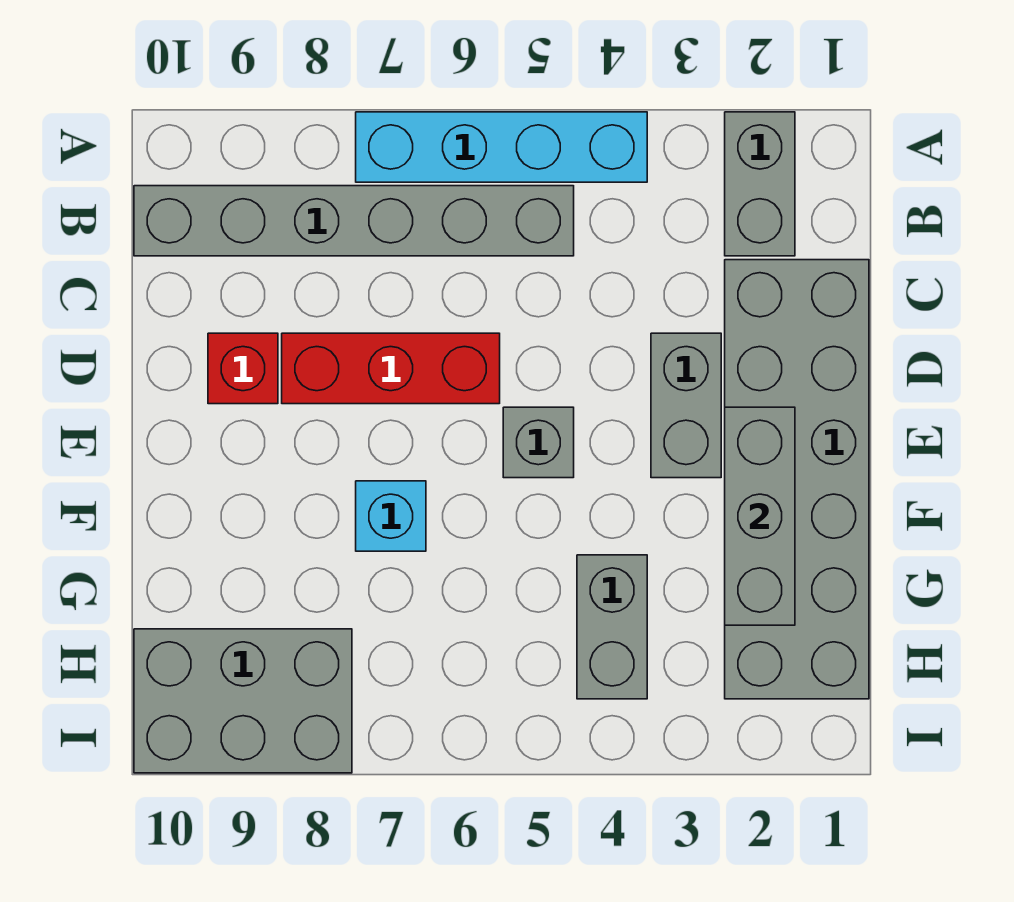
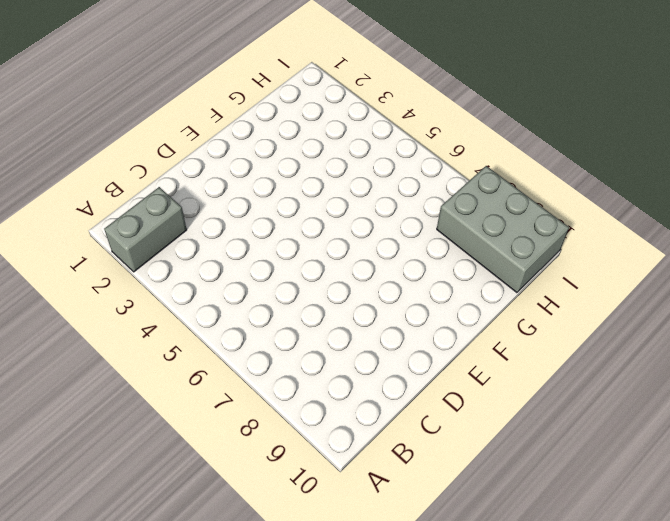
none -> cyan 1x4 brick [356,112,647,182]
none -> grey 1x6 brick [134,186,574,256]
none -> grey 2x6 brick [725,260,869,699]

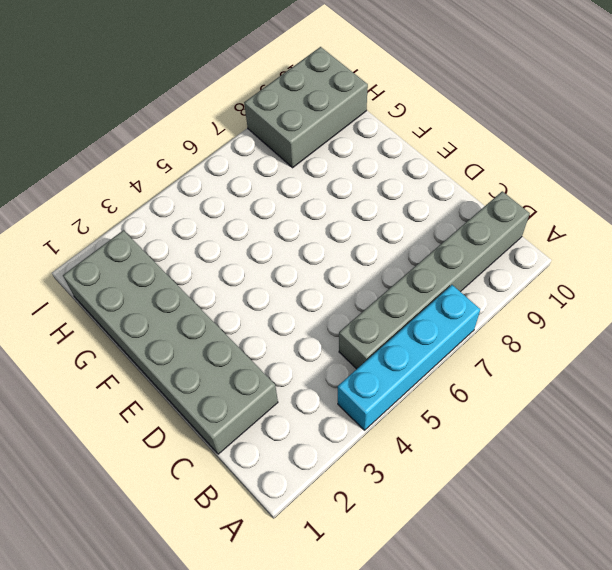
none -> grey 1x2 brick [725,112,795,256]
none -> grey 1x2 brick [651,333,721,478]
none -> red 1x3 brick [282,333,500,404]

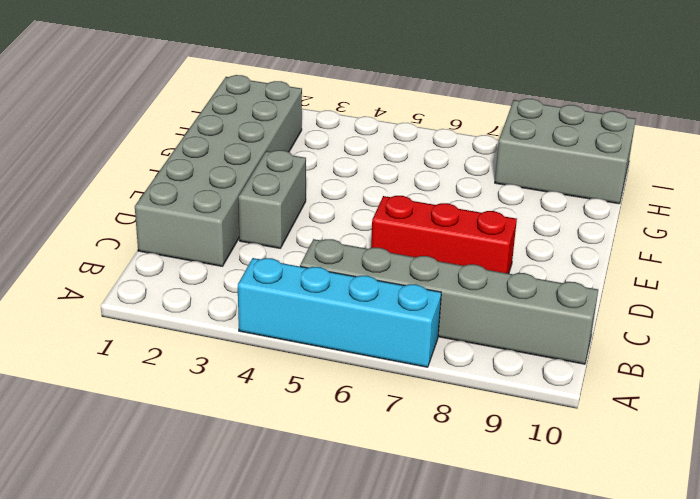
none -> grey 1x2 brick [725,112,795,256]
none -> red 1x1 brick [208,333,278,404]
none -> grey 1x1 brick [503,407,574,478]

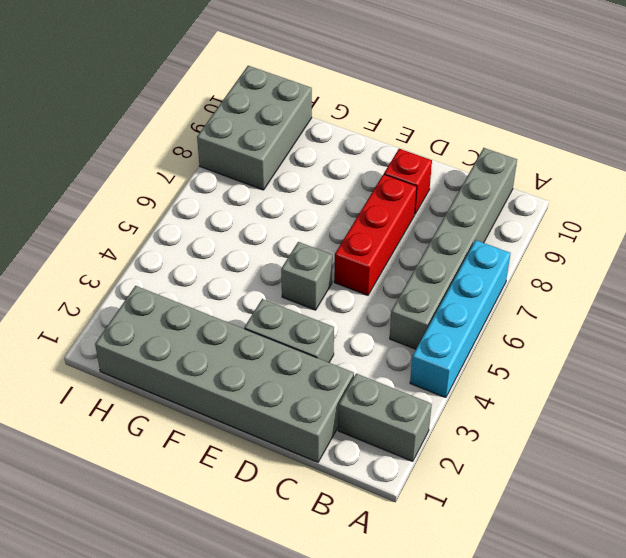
none -> cyan 1x1 brick [356,481,426,551]
none -> grey 1x2 brick [577,555,647,699]
none -> grey 1x3 brick [725,407,795,625]

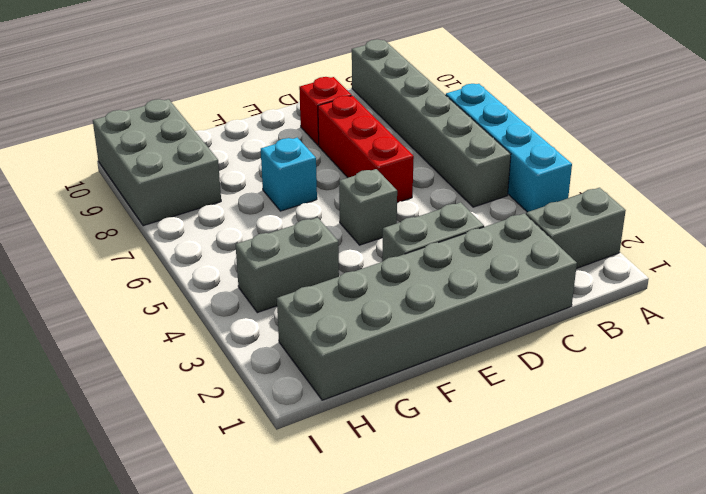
none -> grey 1x3 brick [725,407,795,625]

